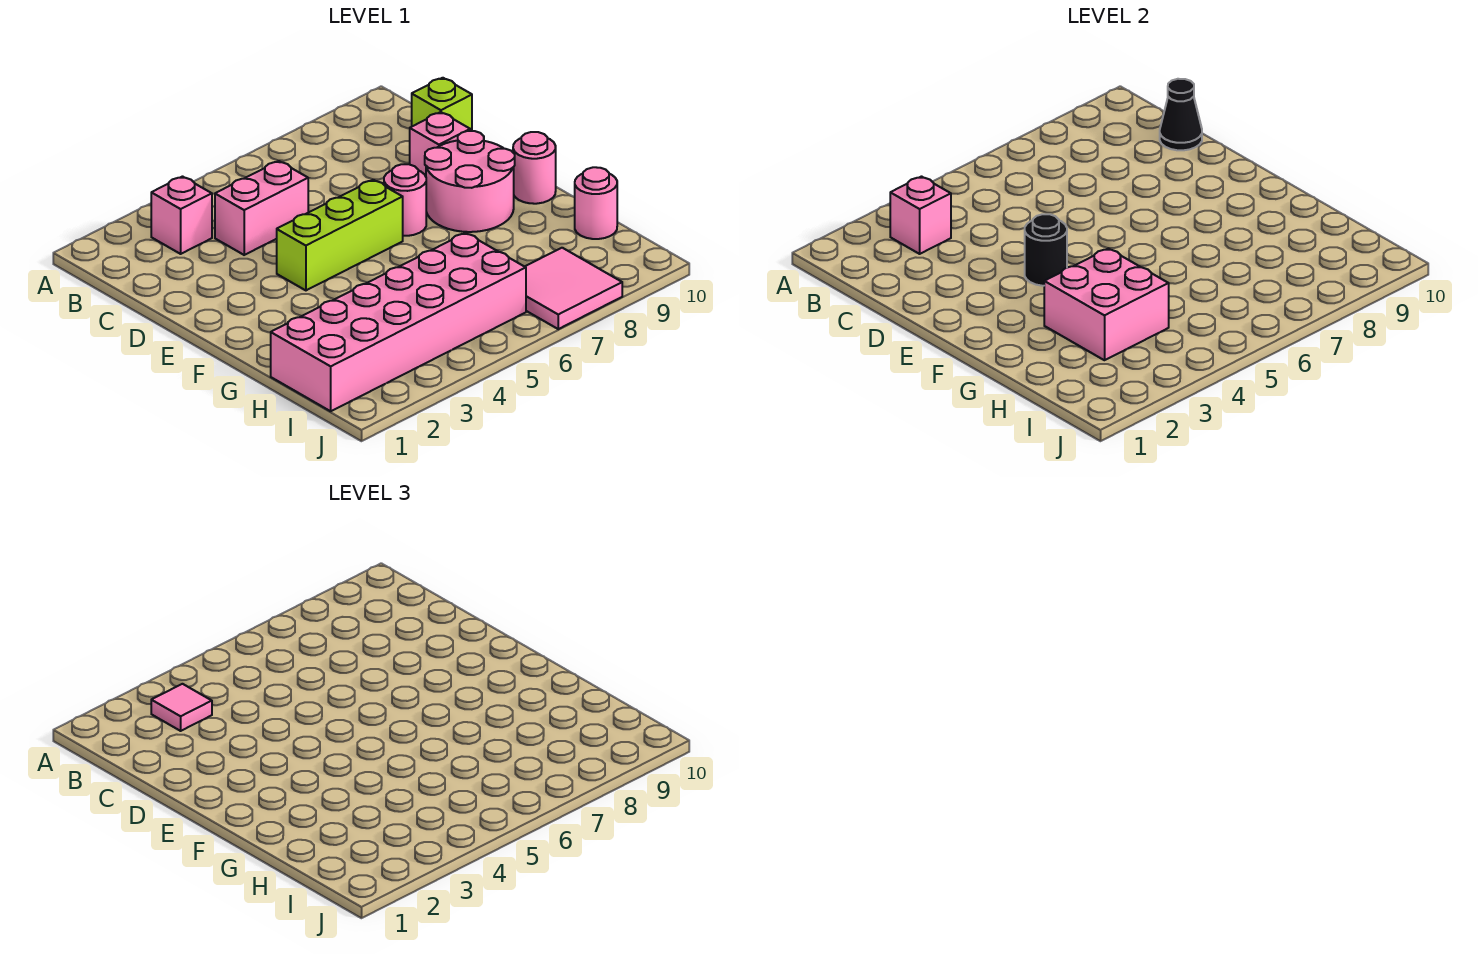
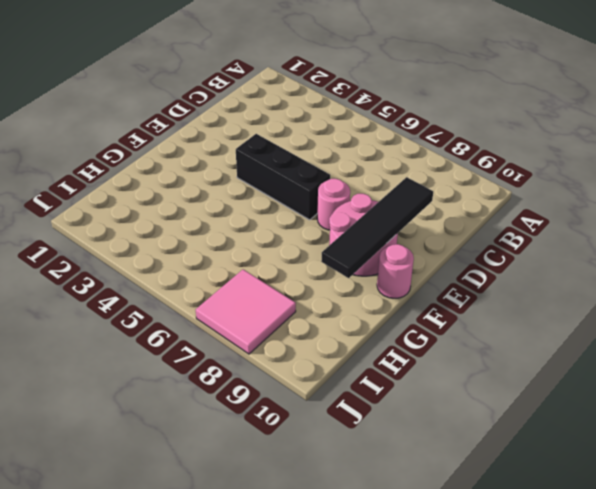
black 1x4 tile [321,177,433,278] -> none
black 1x3 brick [236,134,330,220] -> lime 1x3 brick [277,180,403,290]
none -> pink 1x1 brick [151,177,212,254]
none -> pink 1x2 brick [215,161,308,255]
none -> lime 1x1 brick [412,78,472,131]

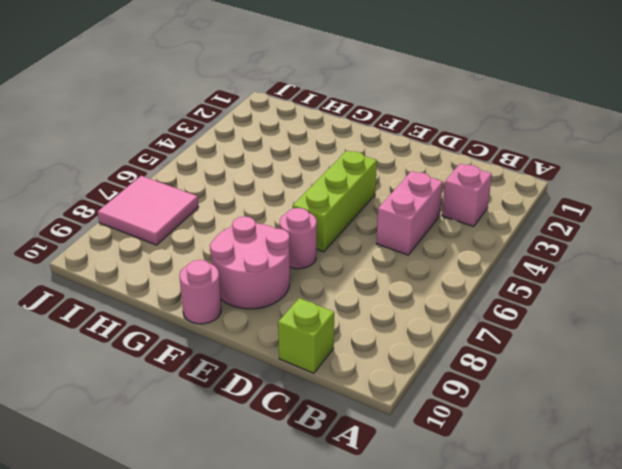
none -> pink 1x1 brick [410,112,470,176]
none -> pink 2x6 brick [271,233,526,411]
none -> pink 1x1 round brick [575,167,617,239]

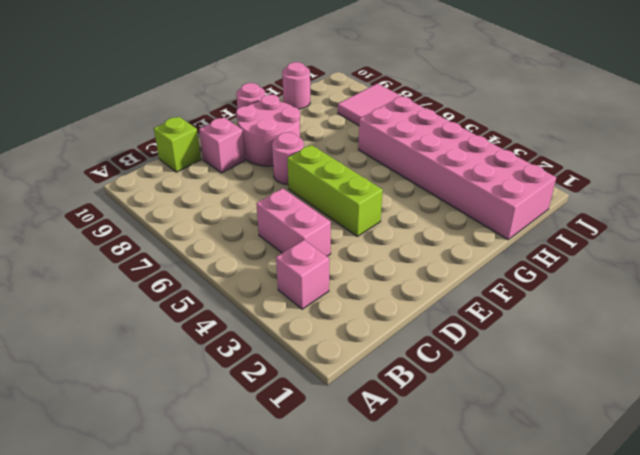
none -> pink 1x1 brick [890,177,951,254]
none -> black 1x1 cone [1160,79,1202,150]
none -> black 1x1 round brick [1025,214,1067,286]

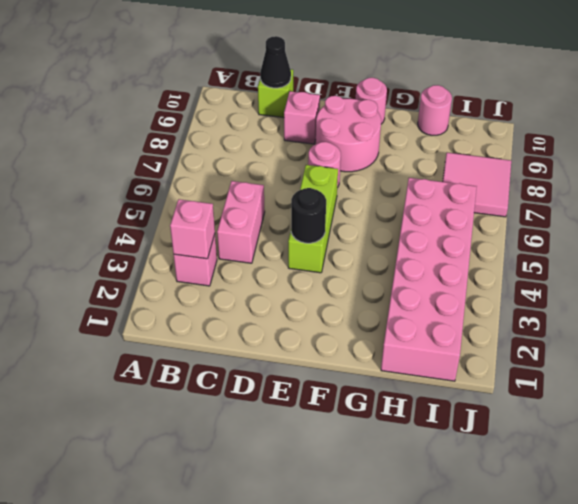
none -> pink 2x2 brick [1044,249,1169,360]
none -> pink 1x1 tile [151,684,212,731]

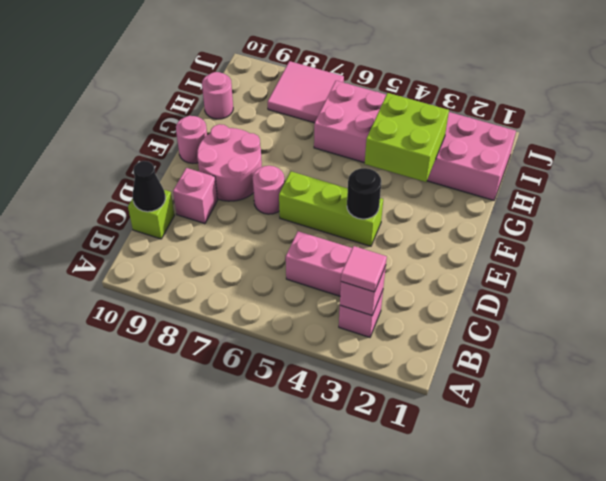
lime 2x2 brick [365,93,449,182] -> pink 2x2 brick [1044,249,1169,360]

